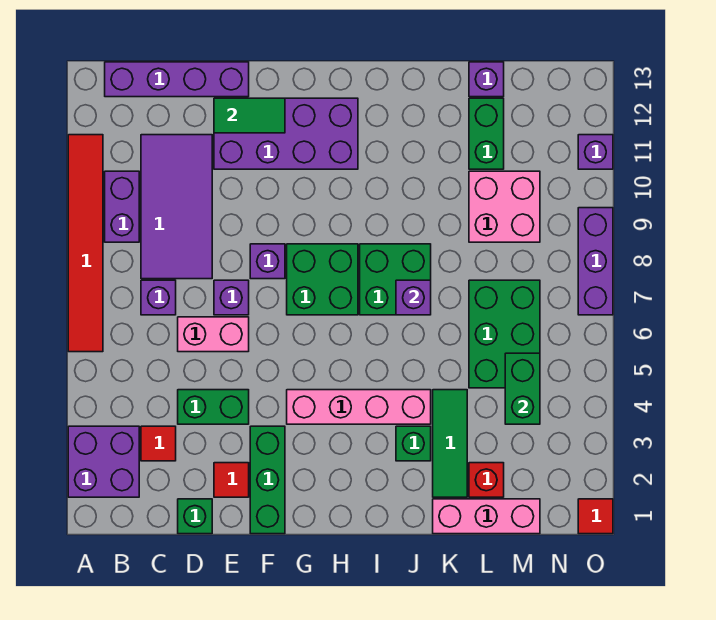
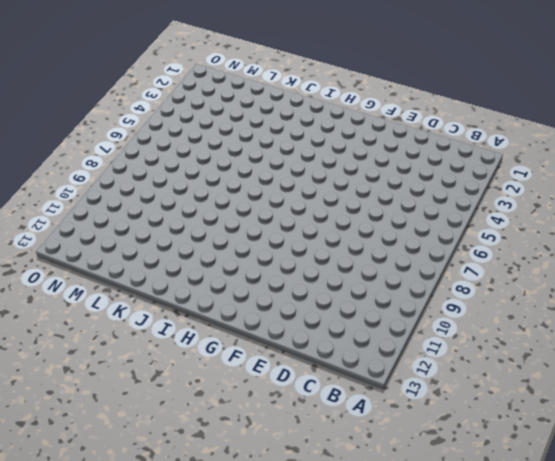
none -> purple 2x2 brick [68,426,139,497]
none -> red 1x6 tile [68,135,103,352]
none -> purple 1x2 brick [105,171,139,242]
none -> purple 1x4 brick [105,62,249,97]

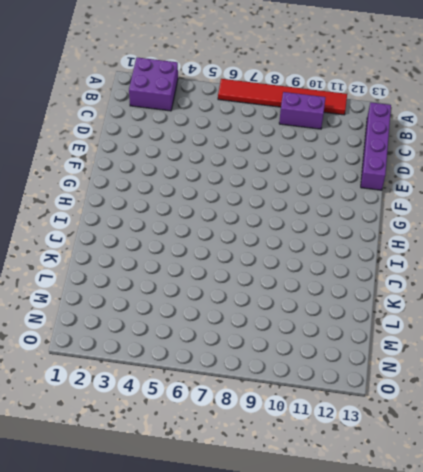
none -> red 1x1 tile [141,426,176,461]
none -> purple 1x1 brick [141,280,176,315]
none -> purple 2x4 tile [141,135,212,279]
none -> green 1x1 brick [178,499,212,534]

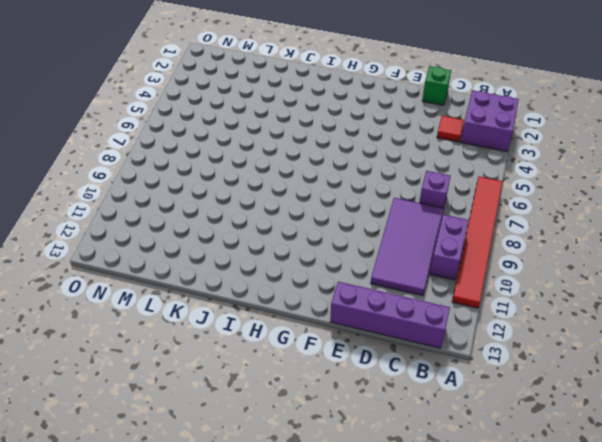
none -> green 1x2 brick [178,390,249,424]
none -> pink 1x2 brick [178,317,249,352]
none -> red 1x1 tile [214,463,249,497]
none -> purple 1x1 brick [214,280,249,315]

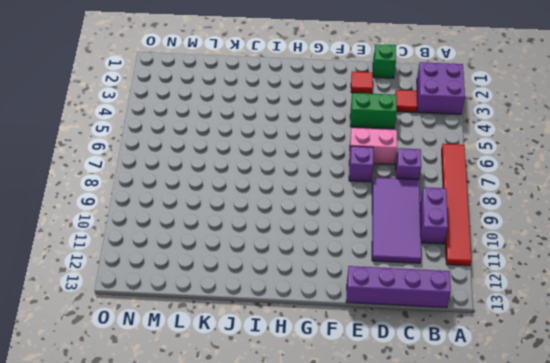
none -> purple 2x4 brick [214,98,358,169]
none -> green 1x3 brick [250,426,285,534]
none -> purple 1x1 brick [250,244,285,279]
none -> pink 1x4 brick [287,390,431,424]

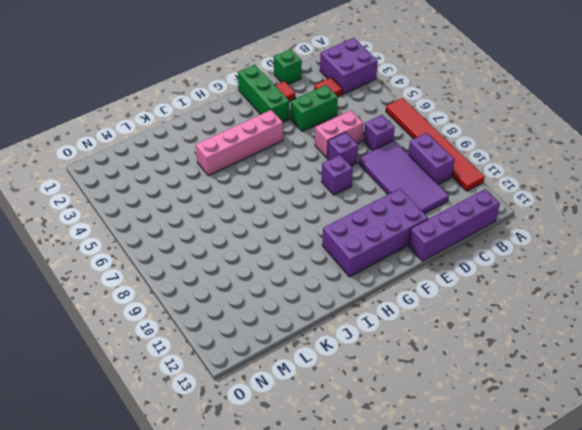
none -> green 2x2 brick [287,244,358,315]
none -> green 2x2 brick [360,244,431,315]
none -> green 1x1 brick [396,426,431,461]
none -> pink 1x3 brick [433,499,540,534]

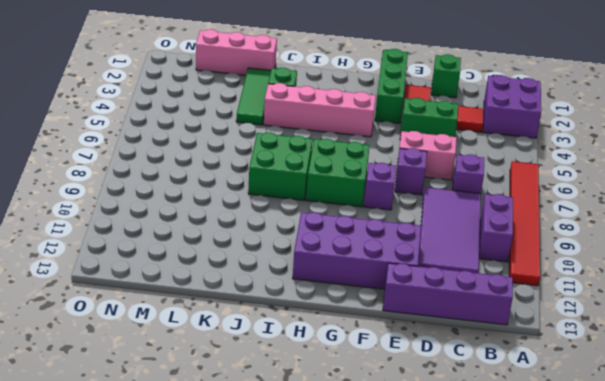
none -> red 1x1 brick [469,463,504,497]
none -> green 2x3 brick [469,280,540,388]
none -> pink 2x2 brick [469,171,540,242]
none -> green 1x2 brick [469,98,504,169]

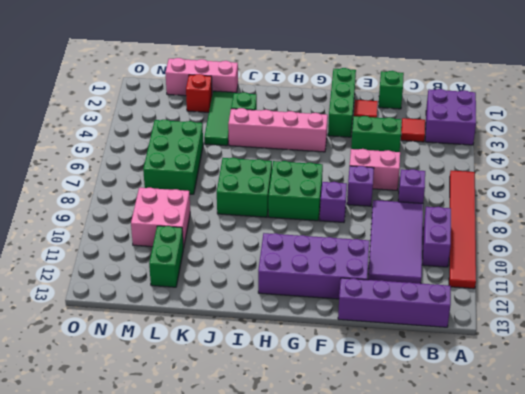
none -> purple 1x1 brick [469,62,504,97]
none -> red 1x1 tile [578,499,613,534]
none -> purple 1x3 brick [578,208,613,315]
none -> purple 1x1 brick [578,135,613,169]

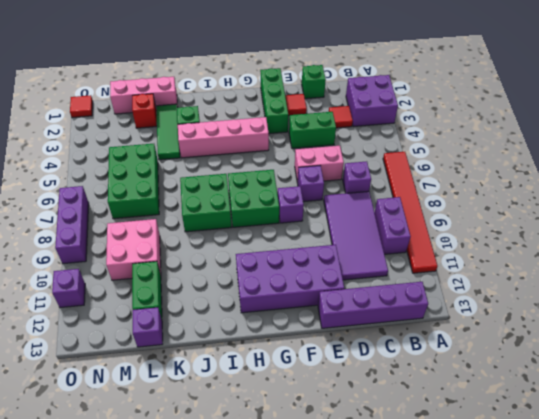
none -> green 1x2 tile [214,98,285,133]
none -> purple 1x1 brick [396,280,431,315]
none -> green 1x2 brick [505,353,540,424]

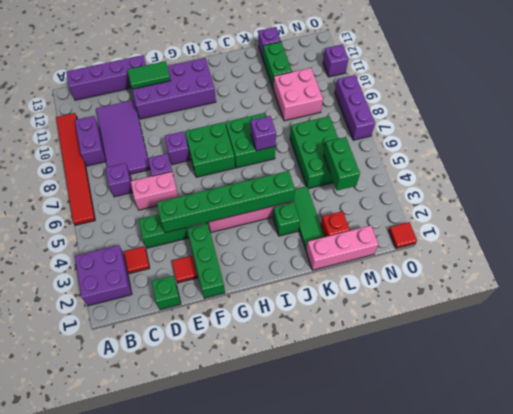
green 1x6 brick [157,171,295,233] -> none

